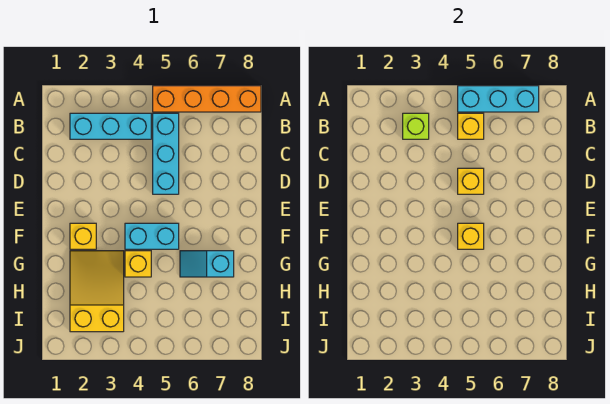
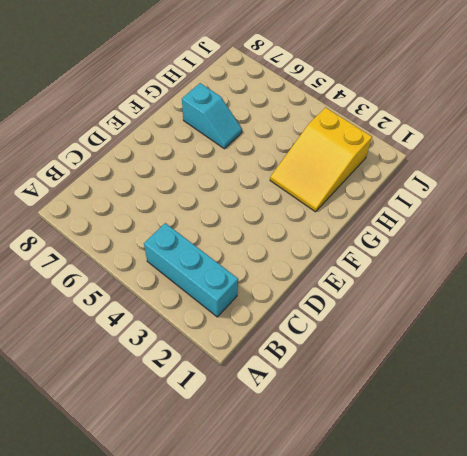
none -> orange 1x4 brick [153,86,261,112]
none -> cyan 1x3 brick [153,113,179,194]
none -> yellow 1x1 brick [70,223,96,249]

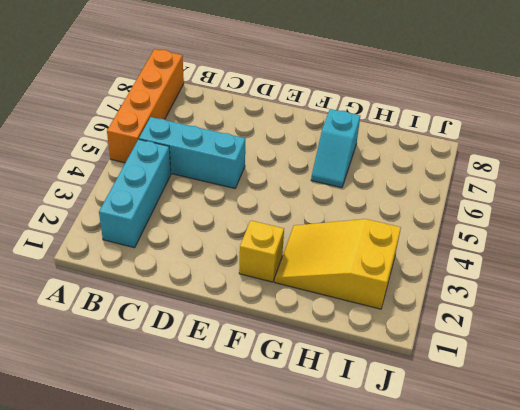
none -> cyan 1x2 brick [125,223,179,249]
none -> yellow 1x1 brick [125,251,151,277]
none -> cyan 1x3 brick [458,86,539,112]

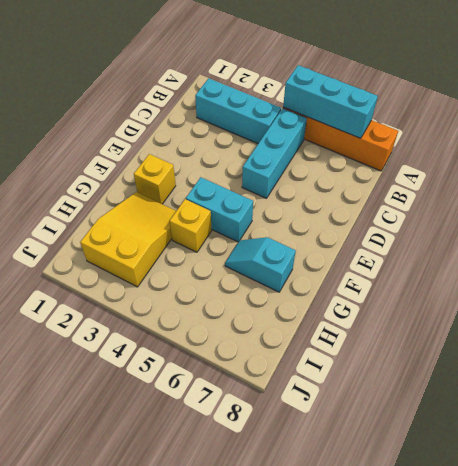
none -> lime 1x1 brick [403,113,429,139]
none -> yellow 1x1 brick [458,113,484,139]
none -> yellow 1x1 brick [458,168,484,194]

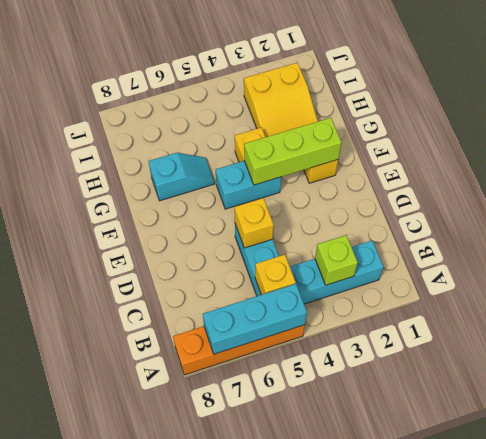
lime 1x3 brick [244,118,342,185] -> none
none -> yellow 1x1 brick [458,223,484,249]

